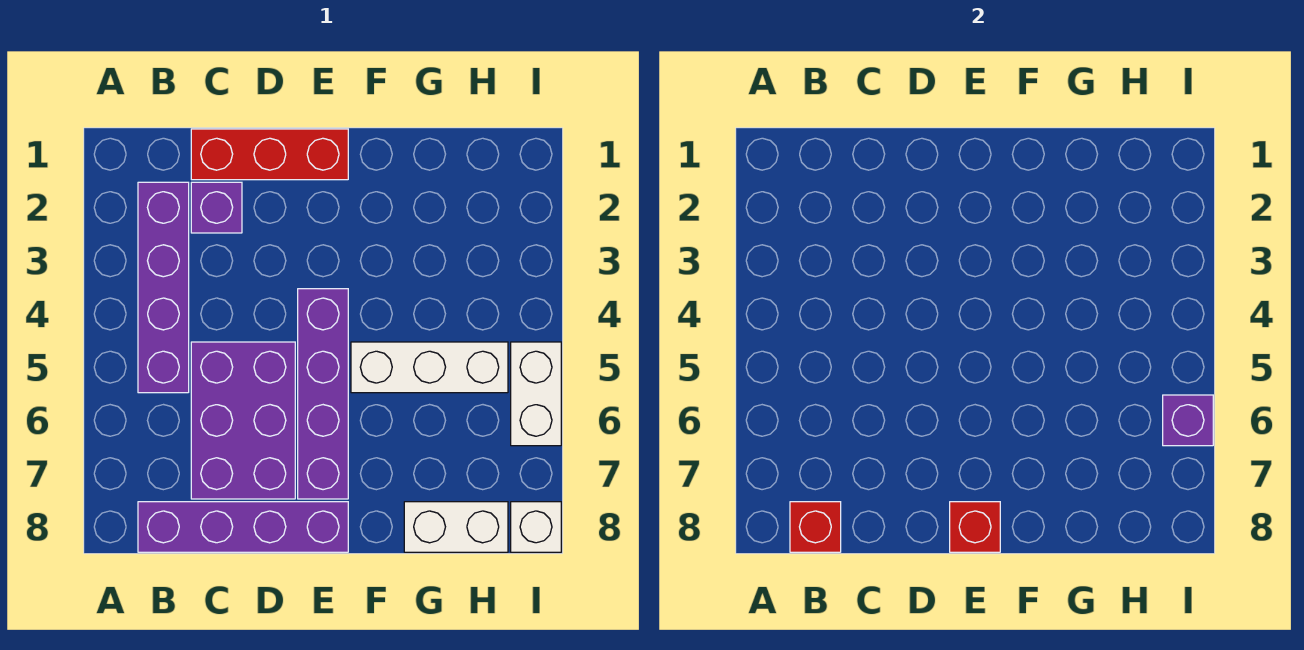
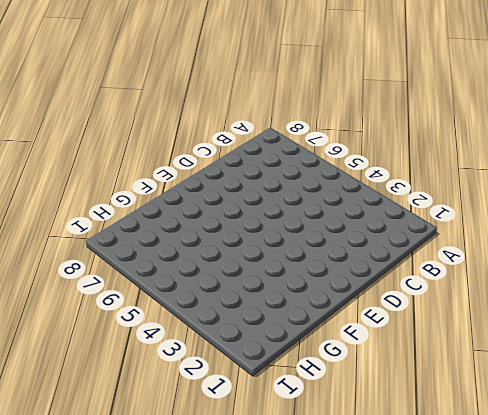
none -> purple 1x4 brick [138,182,189,393]
none -> purple 1x4 brick [138,502,348,552]
none -> red 1x3 brick [191,129,348,180]

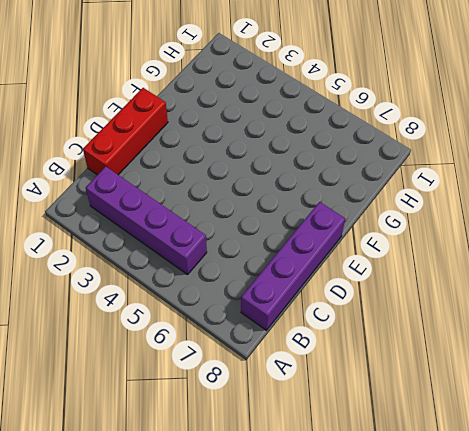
none -> purple 1x1 brick [191,182,242,233]
none -> purple 2x3 brick [191,342,295,499]
none -> purple 1x4 brick [298,289,348,499]

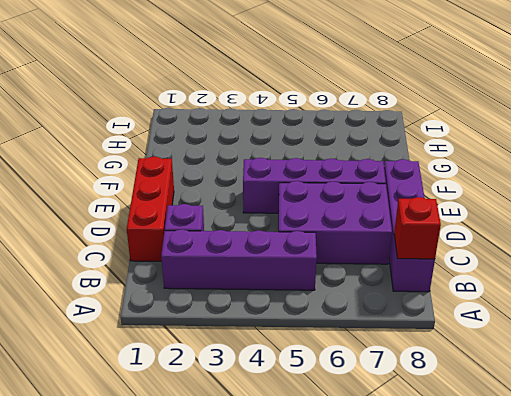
none -> white 1x3 brick [351,342,508,393]
none -> white 1x2 brick [404,502,508,552]
none -> white 1x2 brick [511,342,561,446]

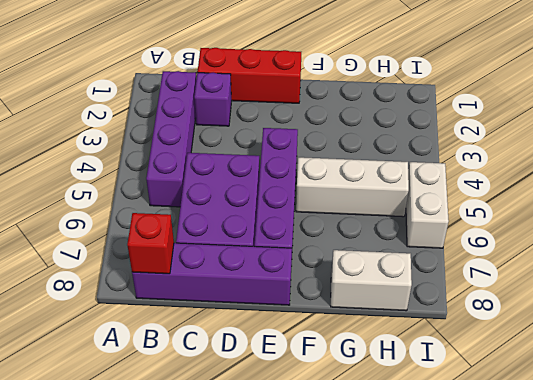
none -> white 1x1 brick [511,502,561,552]
none -> red 1x1 brick [950,502,1000,552]
none -> purple 1x1 brick [1163,395,1213,446]

